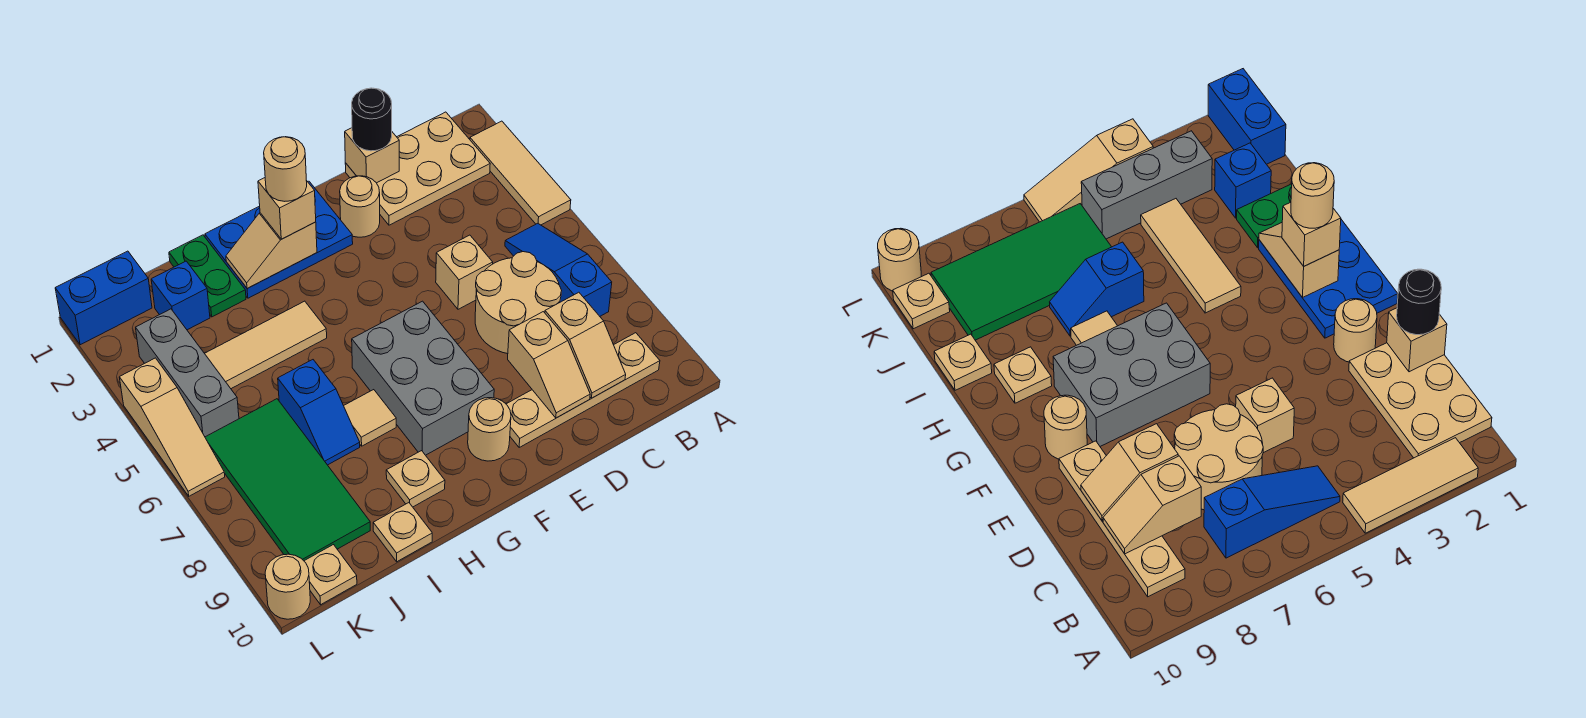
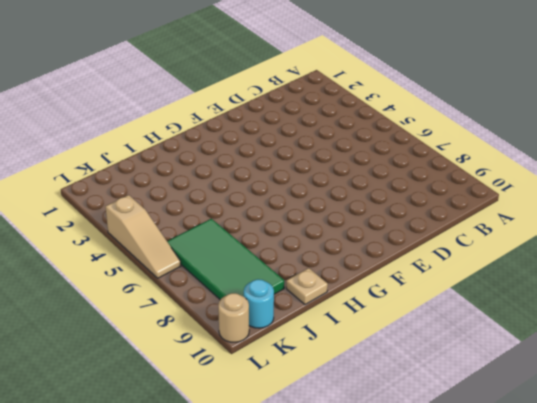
cyan 1x1 round brick [244,279,274,328] -> tan 1x1 plate [304,545,357,605]
none -> tan 1x3 tile [470,121,571,225]
none -> tan 2x3 plate [345,112,490,225]
none -> blue 1x3 slope [505,223,612,316]
none -> tan 1x4 plate [506,333,660,447]

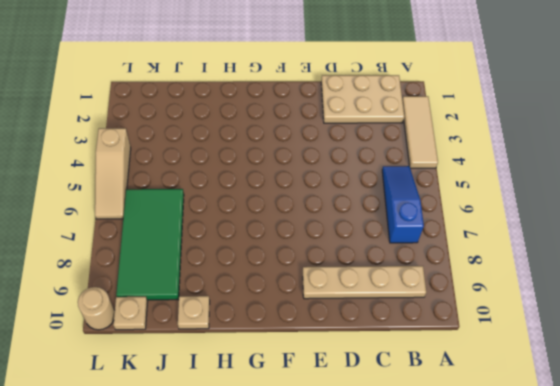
none -> tan 2x2 round brick [475,252,562,354]
none -> tan 1x1 brick [436,235,493,309]
none -> tan 1x1 round brick [340,176,380,237]
none -> blue 2x3 plate [205,181,353,298]

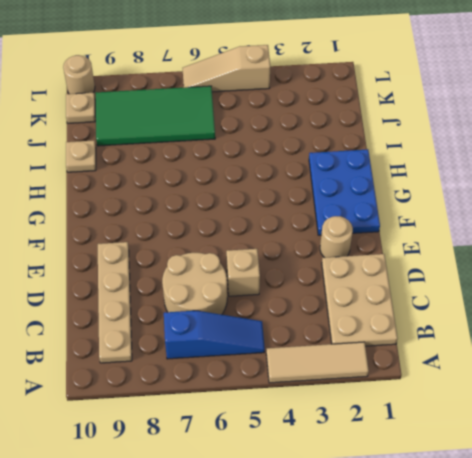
none -> grey 2x3 brick [352,301,494,455]
none -> tan 1x1 round brick [468,398,511,461]
none -> tan 1x3 tile [205,301,327,389]
none -> tan 1x1 tile [344,390,396,446]

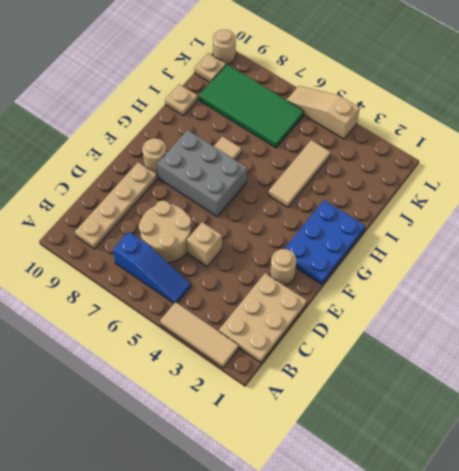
none -> tan 1x1 plate [386,451,445,507]
none -> green 1x2 plate [169,235,246,317]
none -> blue 1x2 slope [278,360,360,465]
none -> blue 1x1 brick [151,261,210,330]

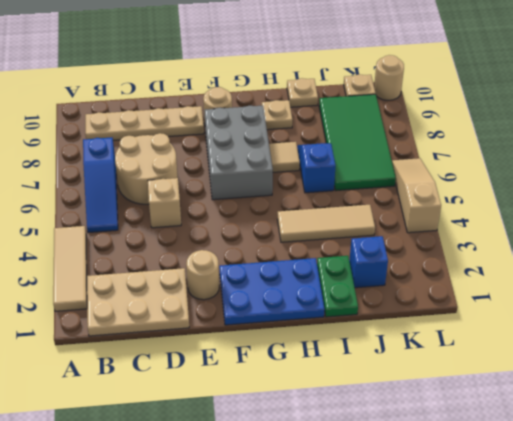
none -> blue 1x2 brick [55,251,152,345]
none -> grey 1x3 brick [136,309,239,437]
none -> tan 1x2 slope [545,292,626,398]
none -> tan 1x1 brick [345,128,399,183]

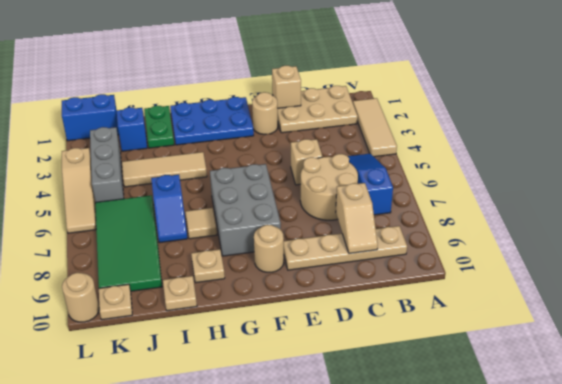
none -> tan 1x2 slope [508,312,590,418]
none -> tan 1x2 slope [226,213,317,289]
none -> black 1x1 round brick [352,88,392,151]
none -> tan 1x1 brick [258,178,316,239]

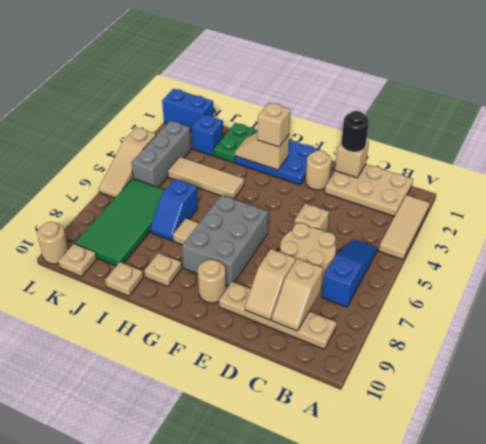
none -> tan 1x1 round brick [264,137,307,201]

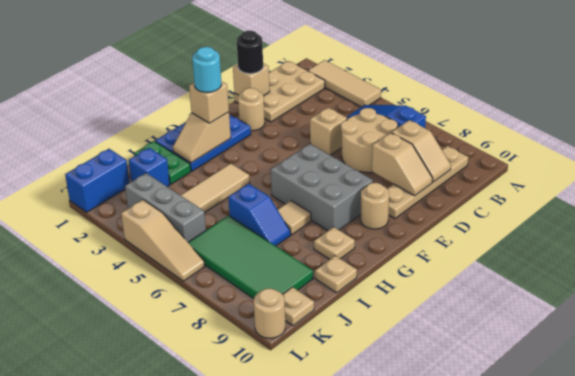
cyan 1x1 round brick [192,47,221,93] -> tan 1x1 round brick [264,137,307,201]

